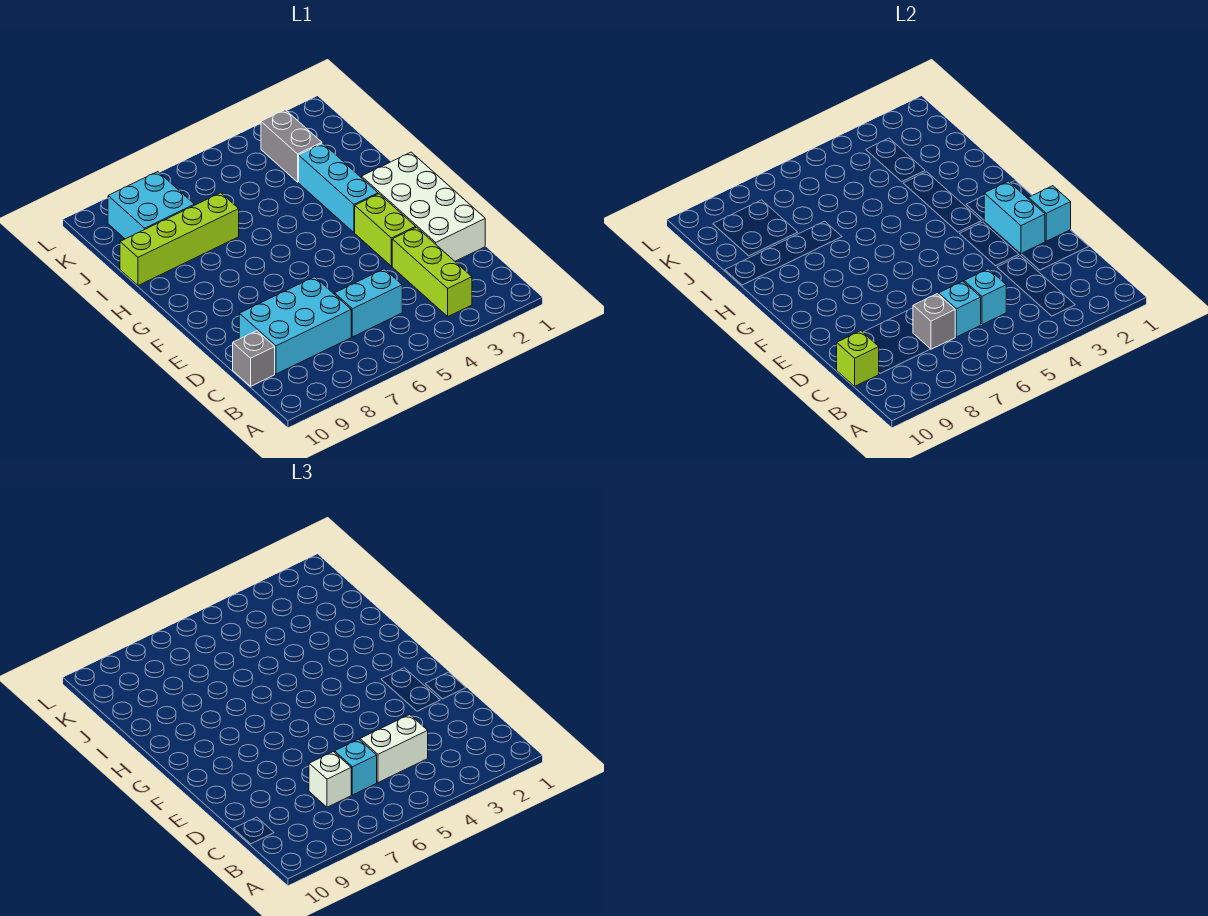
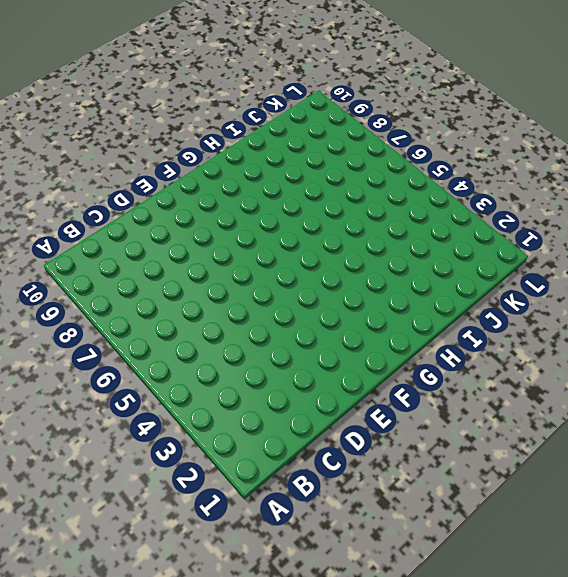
none -> lime 1x3 brick [392,227,472,316]
none -> cyan 1x2 brick [335,269,402,337]
none -> cyan 2x3 brick [239,277,351,374]

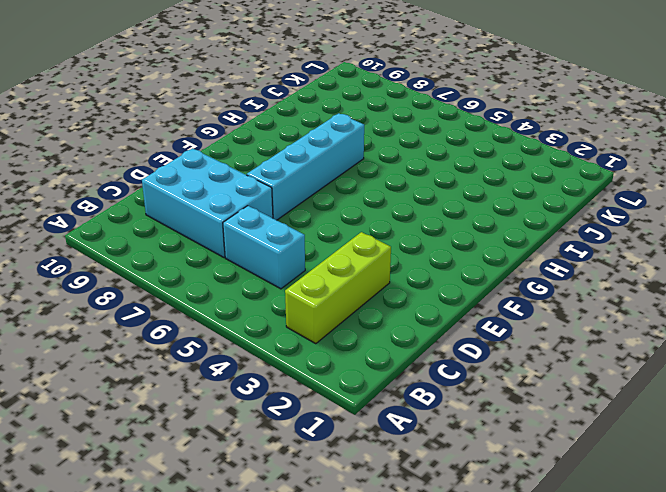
cyan 1x4 brick [247,113,364,220] -> none
none -> grey 1x1 brick [233,331,275,386]
none -> white 2x4 brick [362,152,485,261]
none -> lime 1x2 brick [355,194,416,266]

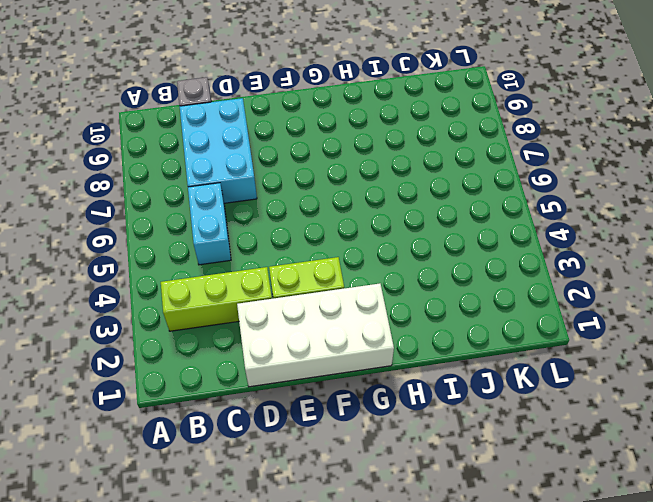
none -> cyan 1x3 brick [299,143,378,233]
none -> lime 1x4 brick [120,193,239,286]
none -> grey 1x2 brick [261,110,322,182]

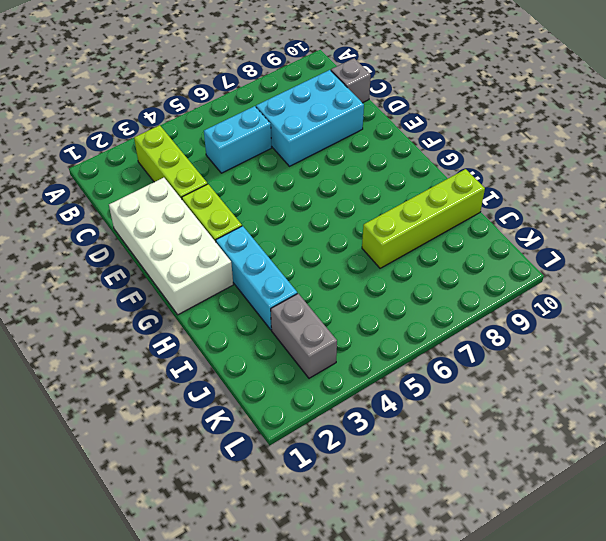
none -> cyan 2x2 brick [108,172,194,239]
none -> cyan 1x1 brick [964,269,1006,325]
none -> cyan 1x1 brick [939,281,981,337]

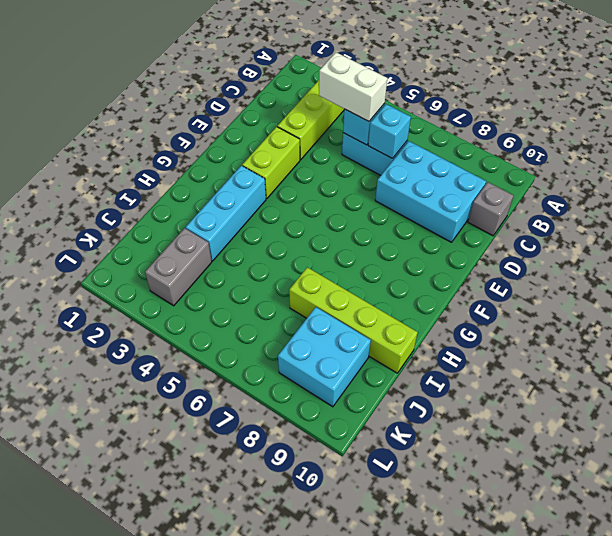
none -> white 2x4 brick [362,152,485,261]
none -> grey 1x1 brick [913,294,955,349]
none -> lime 1x1 brick [837,331,879,386]

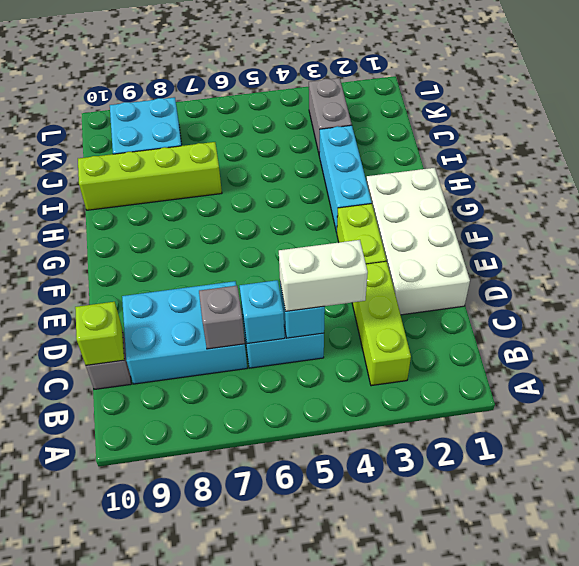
none -> cyan 1x1 brick [1029,186,1071,241]
none -> cyan 1x2 brick [984,181,1045,254]
none -> cyan 1x1 brick [335,739,377,795]

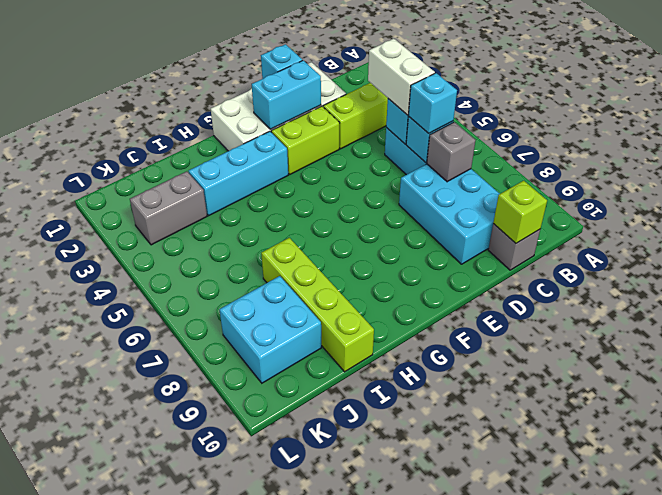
none -> white 1x1 brick [309,752,351,807]

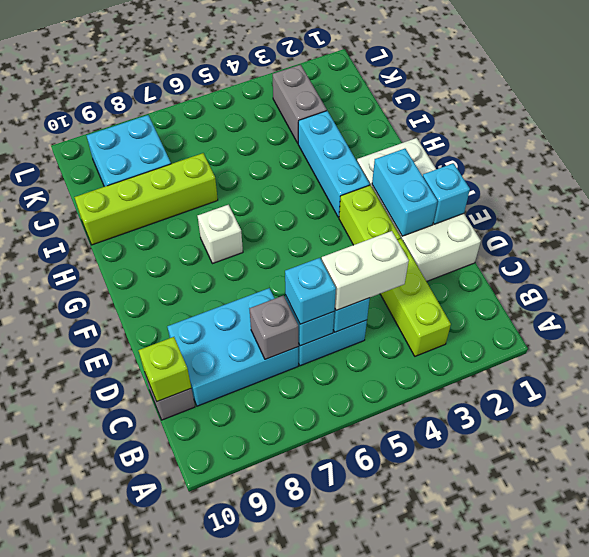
white 1x1 brick [198,205,243,264] -> white 1x1 brick moved to [309,752,351,807]

